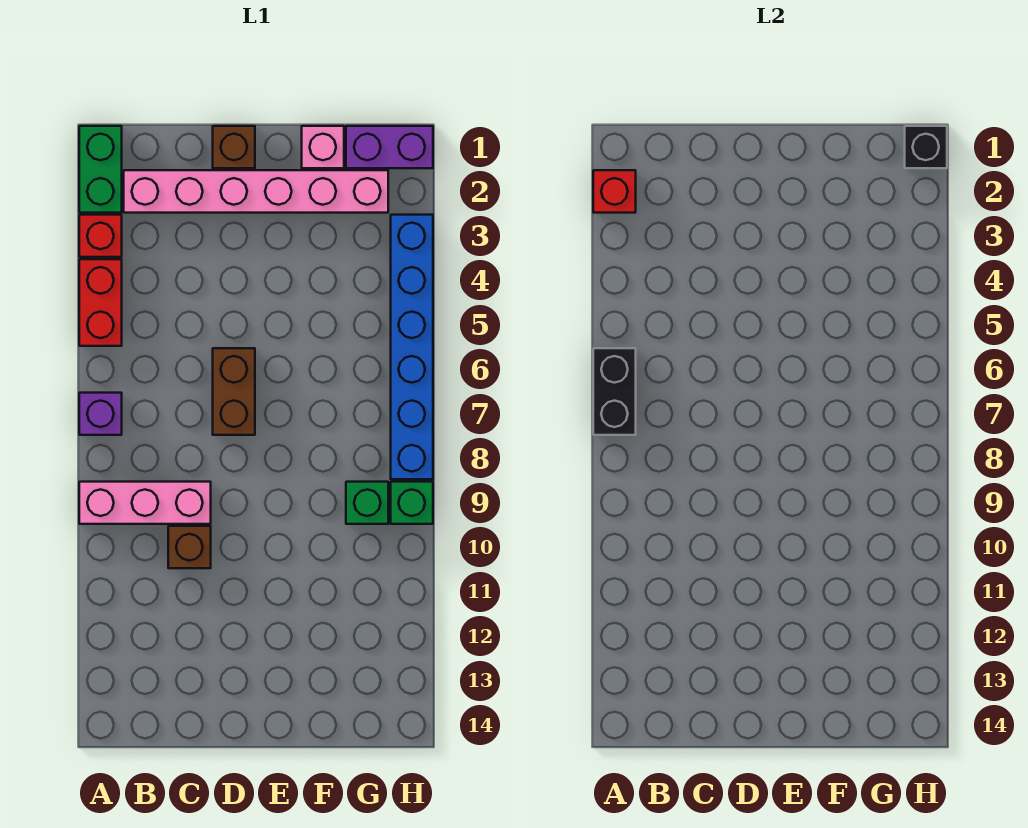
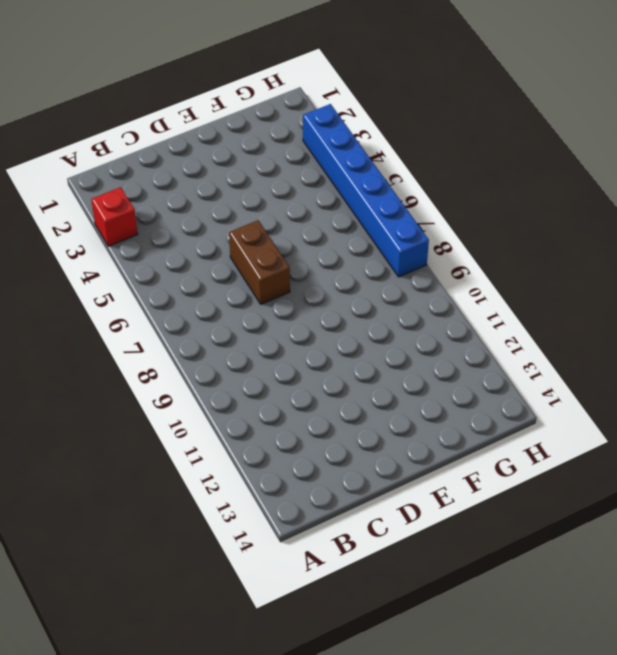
none -> green 1x2 brick [79,126,122,213]
none -> red 1x2 brick [79,259,122,346]
none -> purple 1x1 brick [79,393,122,435]

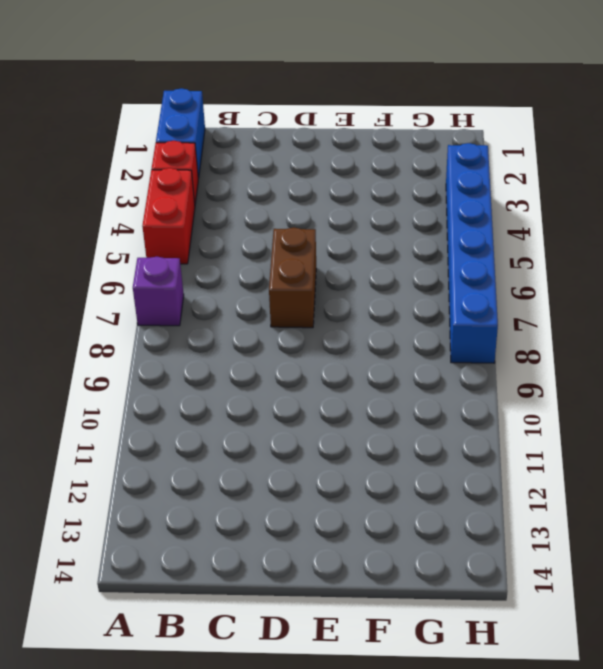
blue 1x2 brick [156,88,205,179] -> green 1x2 brick [79,126,122,213]
none -> pink 1x3 brick [79,482,211,524]
none -> pink 1x6 brick [124,170,388,213]
none -> brown 1x1 brick [168,526,211,568]

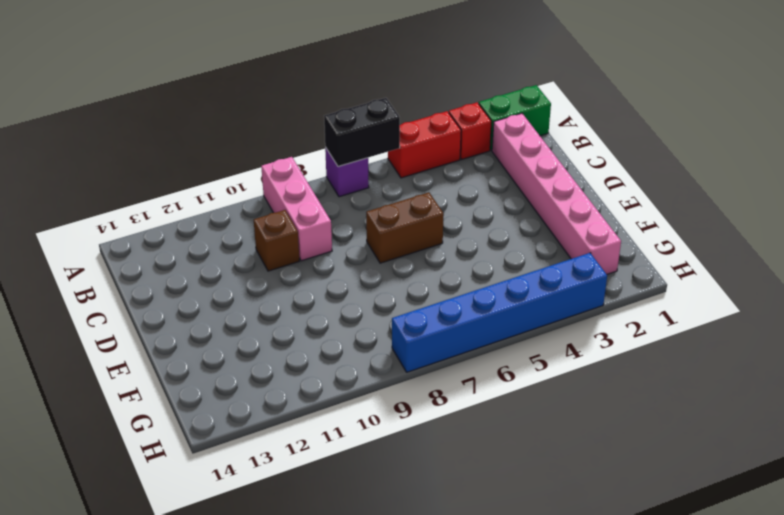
none -> brown 1x1 brick [213,126,255,168]
none -> pink 1x1 brick [302,126,344,168]
none -> purple 1x2 brick [346,126,433,168]

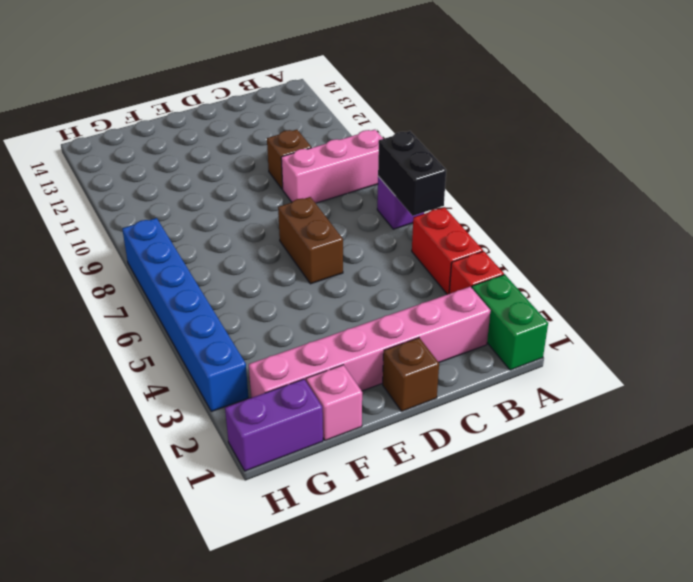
none -> green 1x1 brick [346,482,388,524]
none -> green 1x1 brick [391,482,433,524]
none -> red 1x1 brick [593,170,636,213]

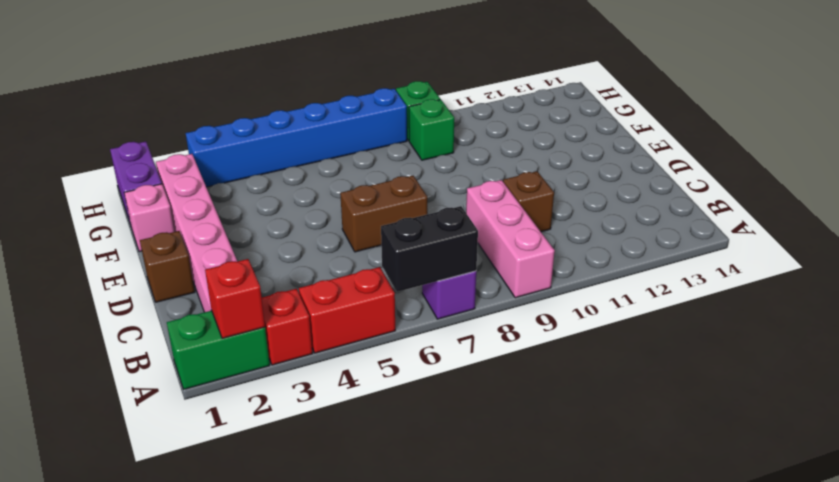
none -> black 1x1 brick [905,126,947,168]

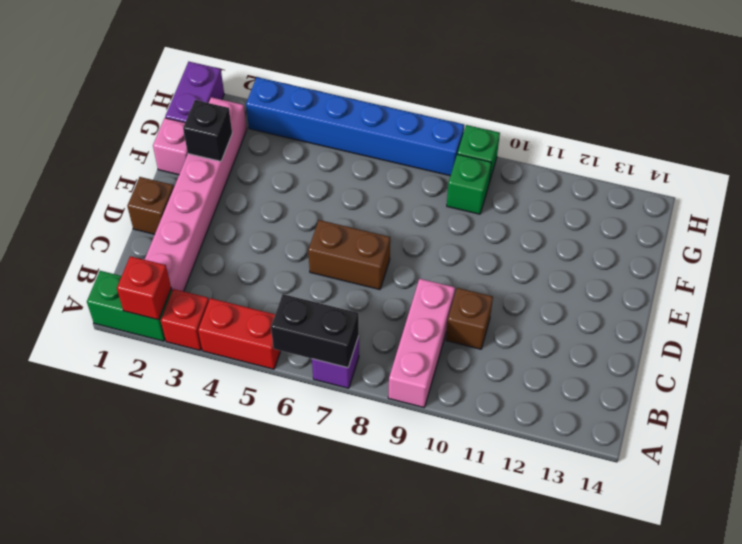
black 1x1 brick [183,100,232,161] -> black 1x1 brick moved to [905,126,947,168]

